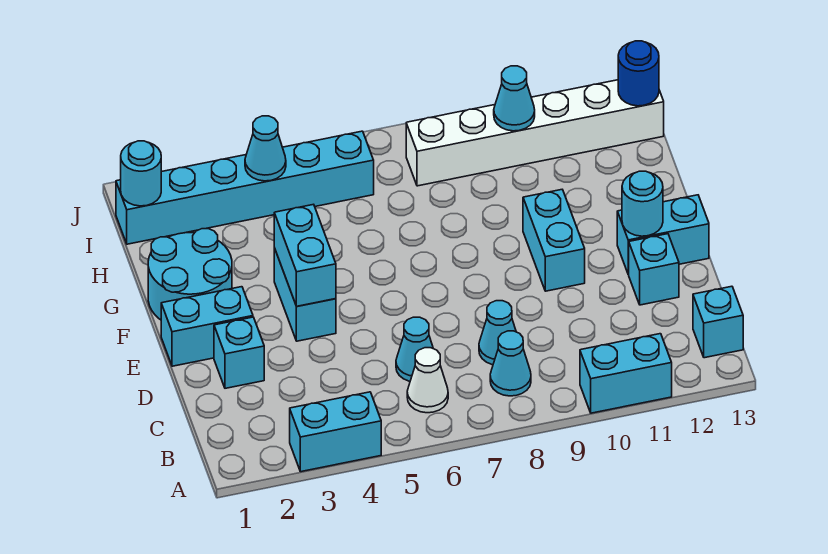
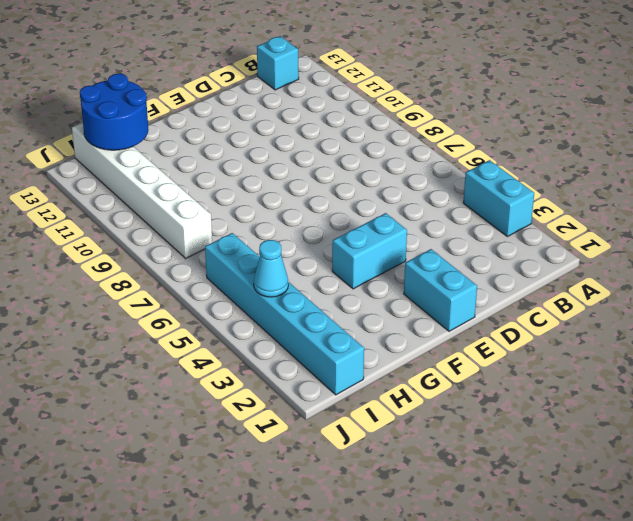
blue 2x2 round brick [80,74,149,150] -> blue 1x1 round brick [618,41,659,106]
none -> cyan 1x2 brick [580,334,672,413]
none -> white 1x1 cone [407,348,448,413]
none -> cyan 1x1 cone [490,331,531,396]

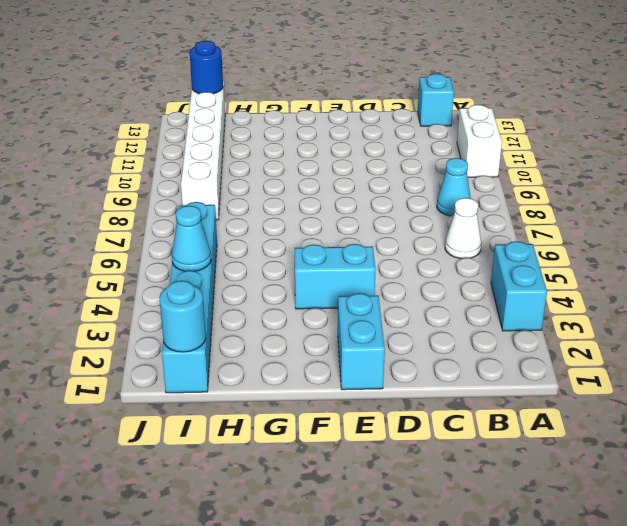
white 1x2 brick [457,105,502,177] -> cyan 1x2 brick [580,334,672,413]
none -> cyan 1x1 cone [396,317,433,381]
none -> cyan 1x1 cone [479,301,516,365]
none -> cyan 1x1 brick [214,317,264,388]

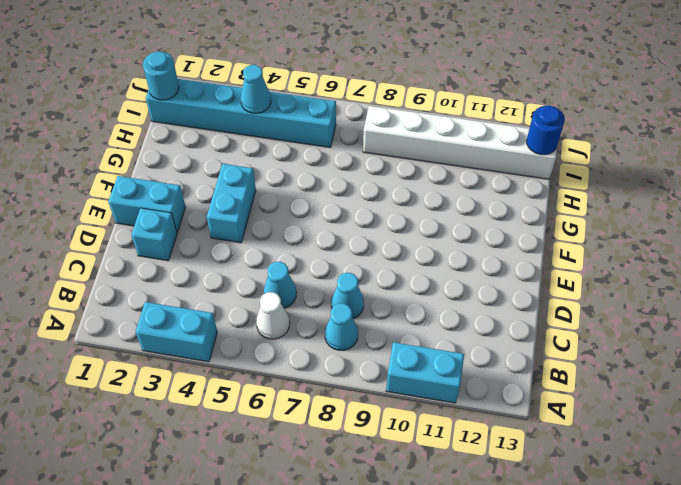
none -> cyan 1x1 brick [693,286,743,358]
none -> cyan 1x1 brick [628,234,679,305]
none -> cyan 1x2 brick [523,190,585,291]

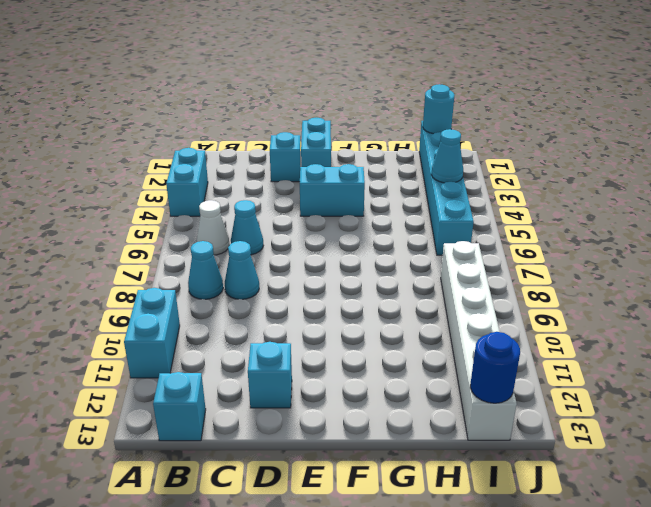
none -> cyan 1x2 brick [523,190,585,291]
none -> cyan 1x2 brick [617,195,709,274]
none -> cyan 2x2 round brick [148,229,232,320]

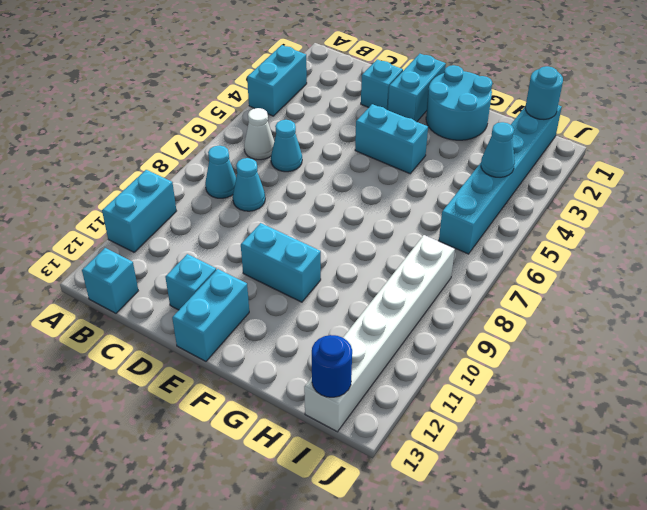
none -> cyan 1x2 brick [274,204,336,306]
none -> cyan 1x1 round brick [622,171,663,236]
none -> cyan 1x1 cone [494,66,535,131]

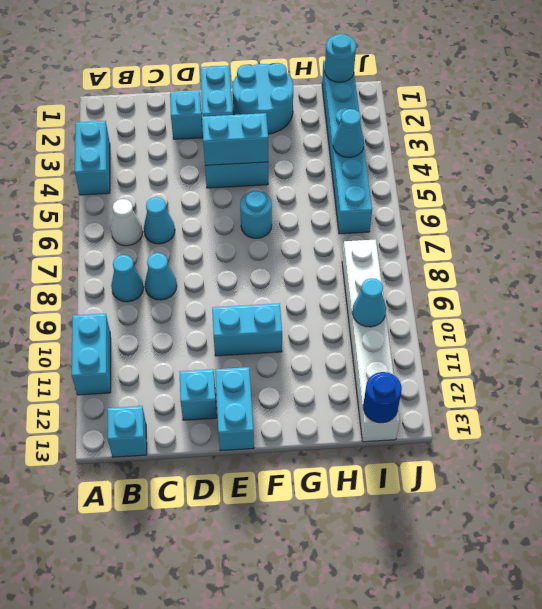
cyan 1x1 round brick [240,191,272,238] -> cyan 1x1 round brick moved to [622,171,663,236]

